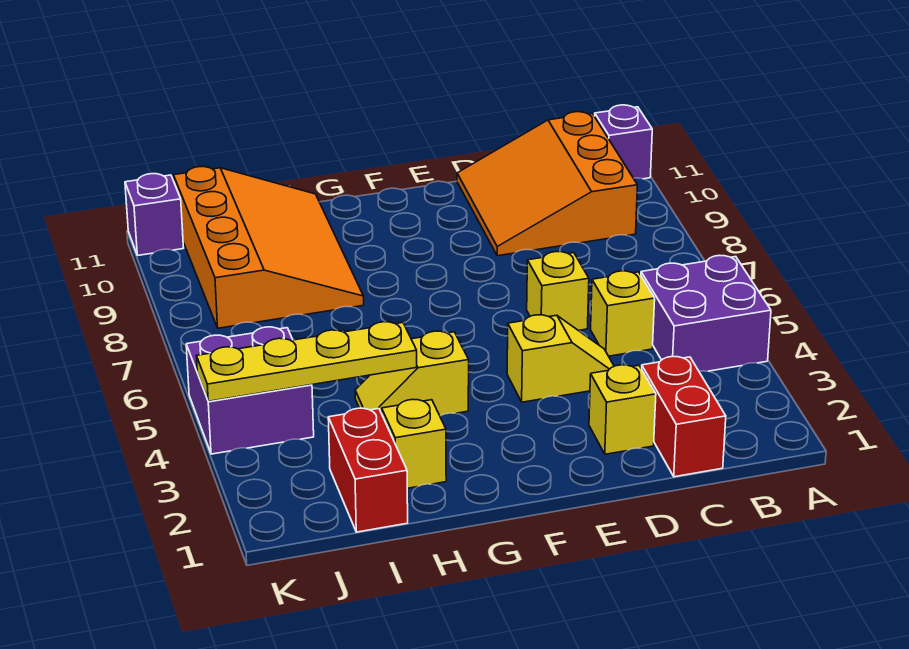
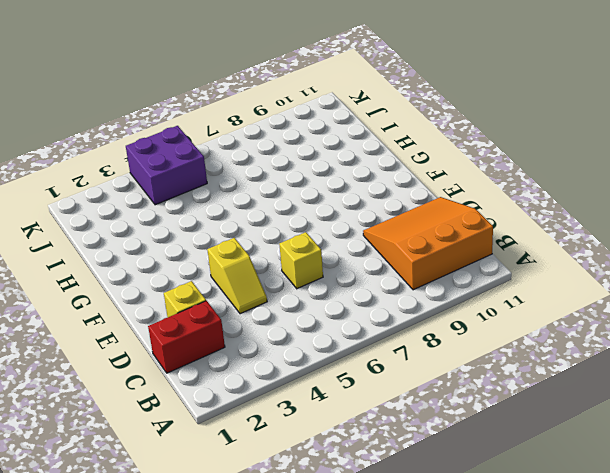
none -> purple 2x2 brick [641,255,771,372]
none -> purple 1x1 brick [595,105,652,179]
none -> yellow 1x1 brick [591,271,655,356]

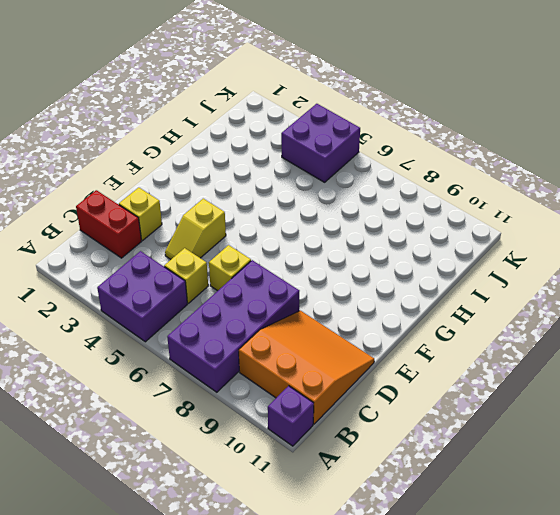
purple 2x4 brick [167,260,299,392] -> none
none -> yellow 1x2 slope [355,331,469,416]
none -> yellow 1x1 brick [382,399,446,488]
none -> orange 3x4 slope [174,167,364,328]

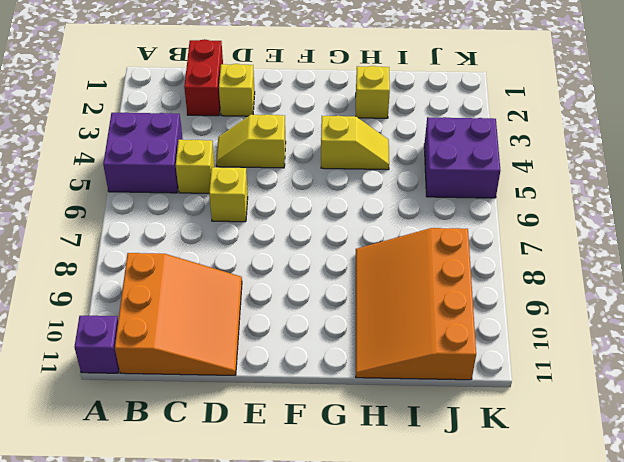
none -> red 1x2 brick [328,408,408,532]
none -> purple 1x1 brick [125,174,184,255]
none -> yellow 1x4 plate [197,322,417,401]

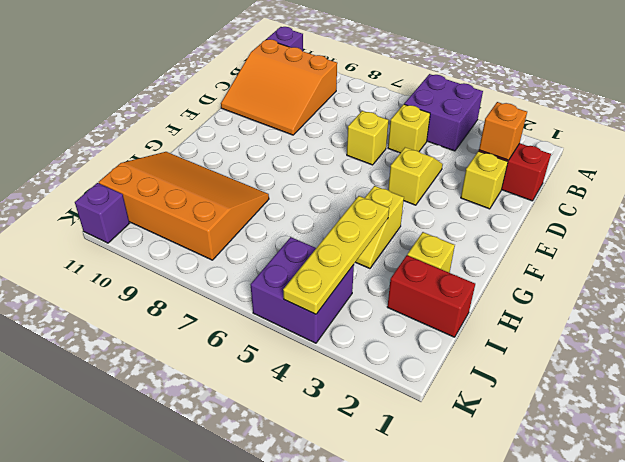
orange 1x1 brick [479,102,527,160] -> none

